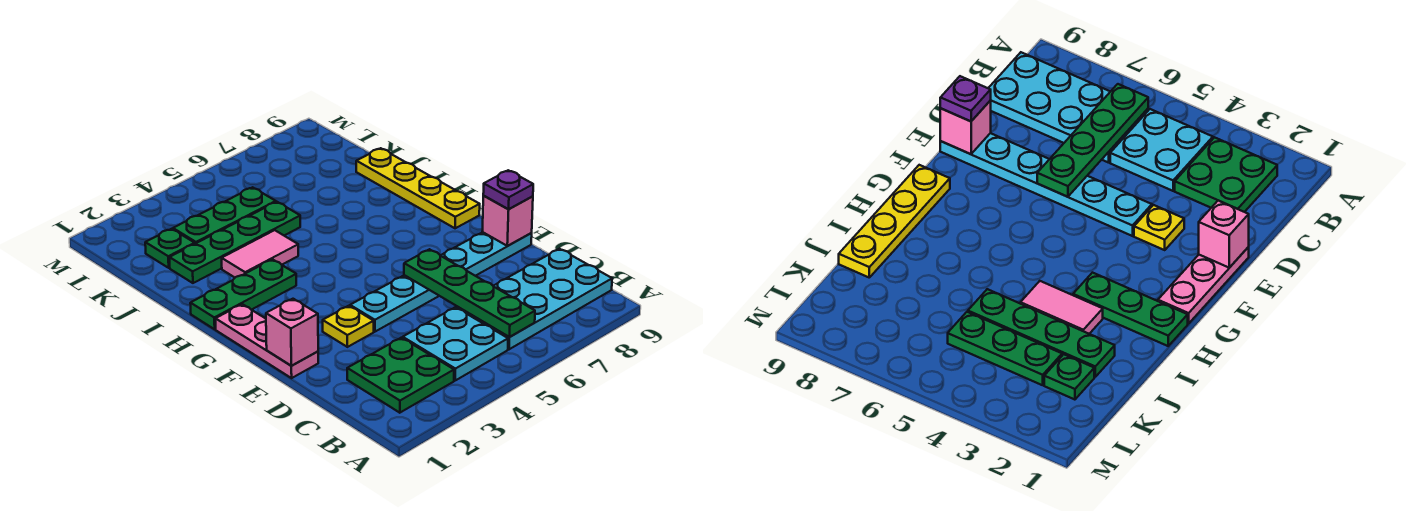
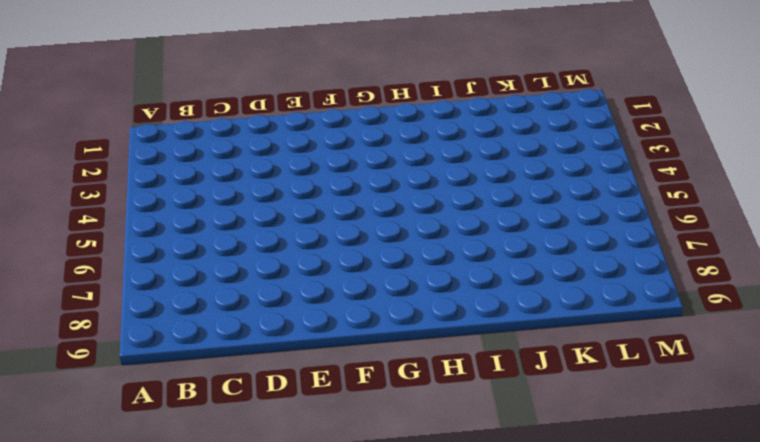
none -> green 2x2 plate [347,338,454,413]
none -> cyan 2x2 plate [403,307,508,380]
none -> cyan 2x4 plate [457,249,612,349]

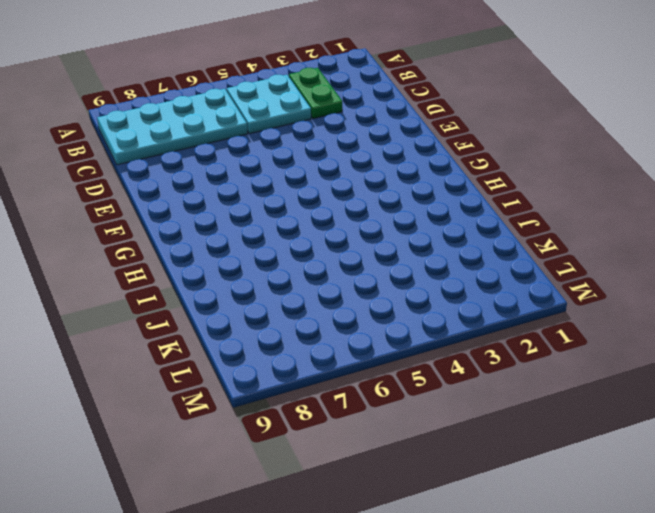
green 1x2 plate [289,68,342,119] -> green 2x2 plate [347,338,454,413]
none -> pink 1x3 plate [216,304,318,378]
none -> yellow 1x1 plate [323,306,374,347]
none -> cyan 1x6 plate [350,232,532,332]

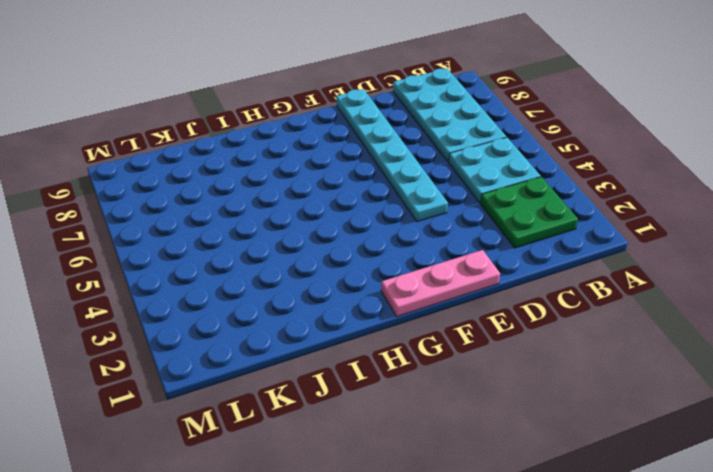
none -> yellow 1x1 plate [323,306,374,347]
none -> yellow 1x4 plate [356,148,480,228]
none -> green 1x3 plate [190,259,296,329]

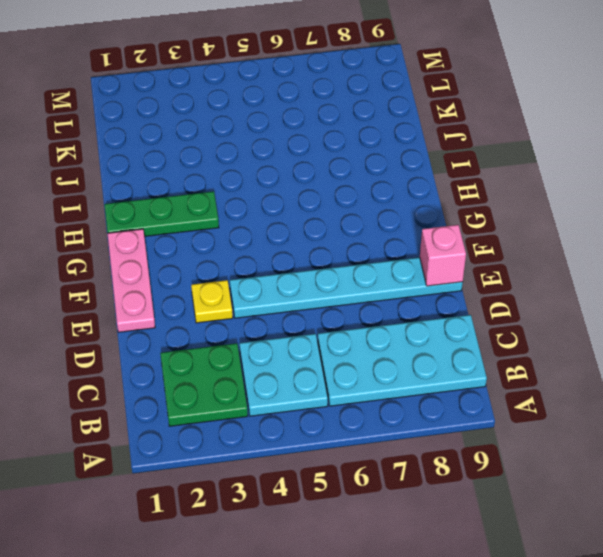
none -> yellow 1x4 plate [356,148,480,228]
none -> pink 1x2 tile [222,230,298,277]
none -> green 1x4 plate [169,202,300,283]

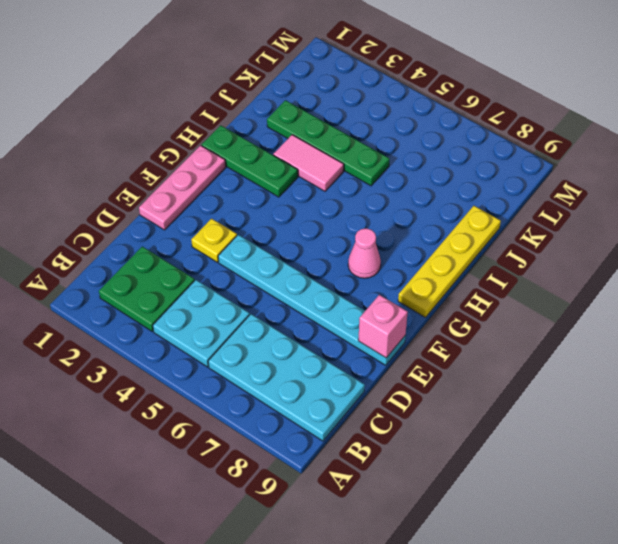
pink 1x1 cone [348,228,381,278] -> none
none -> green 1x1 plate [145,229,195,268]
none -> green 1x3 plate [173,187,276,244]
none -> green 1x4 plate [404,249,535,337]

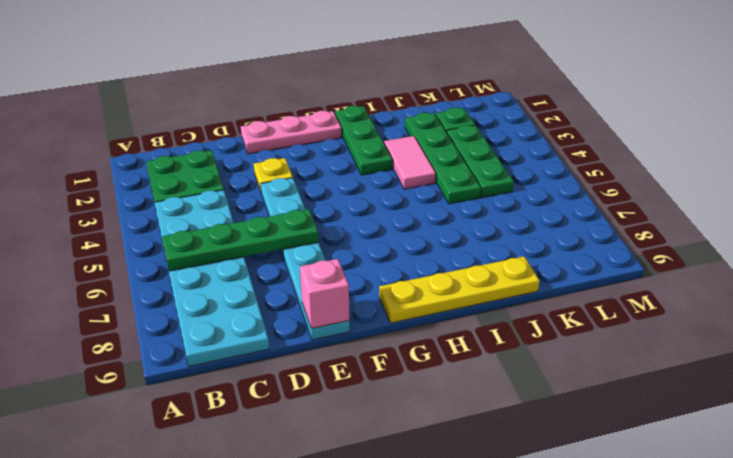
none -> pink 1x1 brick [266,299,318,366]
none -> purple 1x1 plate [483,170,533,209]

